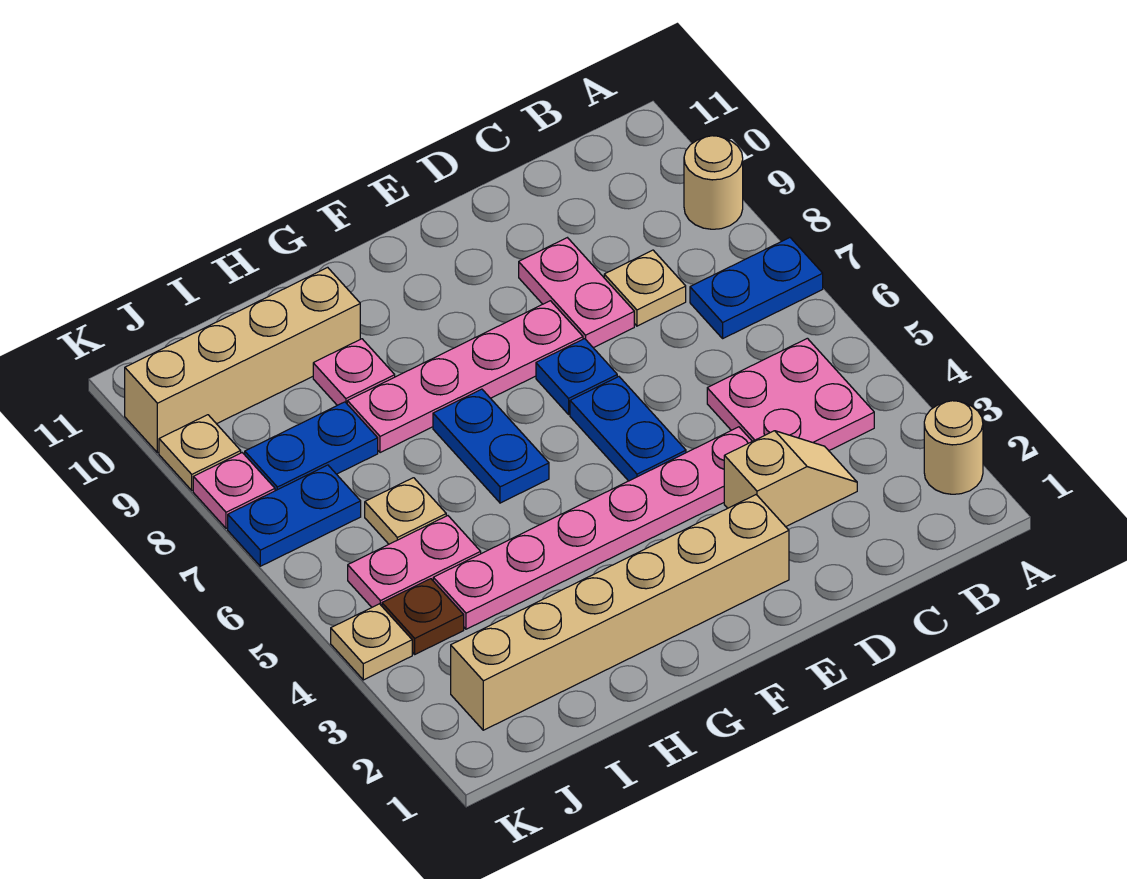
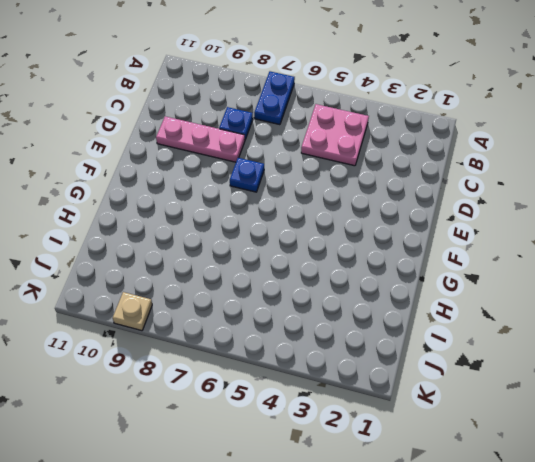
blue 1x1 plate [219,107,253,139] -> tan 1x1 plate [604,250,686,326]
pink 1x3 plate [156,116,245,162] -> pink 1x2 plate [519,238,634,348]
none -> tan 1x1 round brick [924,401,983,494]
none -> tan 1x1 round brick [684,136,743,229]
none -> tan 1x2 slope [724,431,857,527]

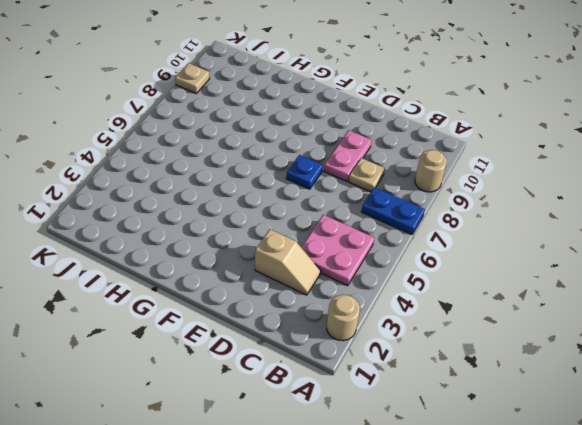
none -> pink 1x6 plate [433,427,752,629]
none -> tan 1x6 brick [451,495,789,730]
none -> blue 1x2 plate [570,377,686,481]

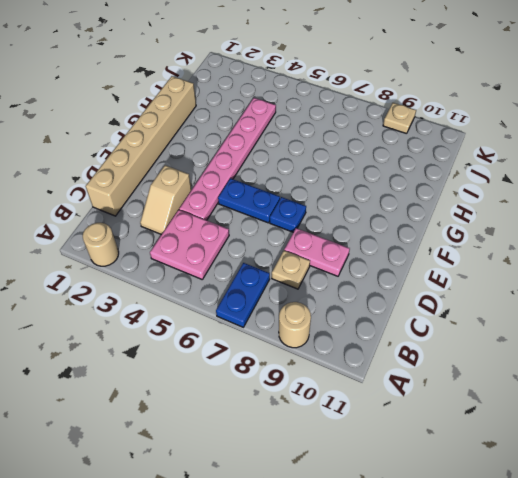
tan 1x6 brick [86,76,196,216] -> tan 1x6 brick moved to [451,495,789,730]
none -> pink 1x4 plate [347,301,583,453]
none -> blue 1x2 plate [433,389,549,503]
none -> pink 1x1 plate [313,339,395,405]

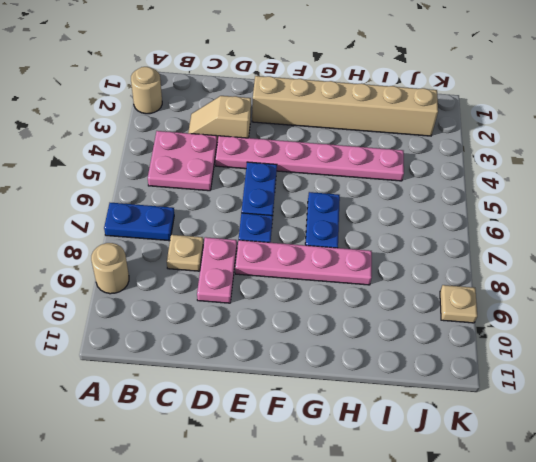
none -> pink 1x1 plate [313,339,395,405]
none -> tan 1x4 brick [125,267,360,453]
none -> pink 1x2 plate [348,516,481,607]

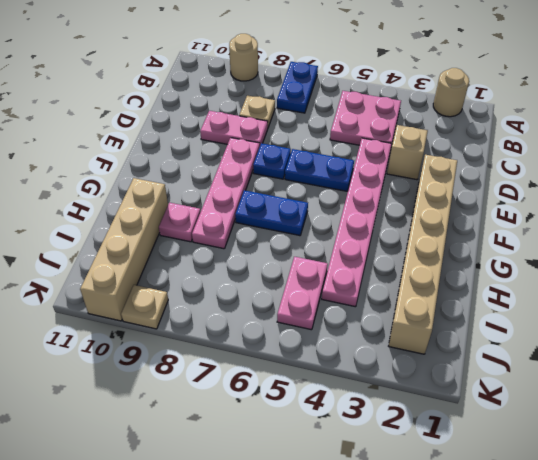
none -> tan 1x1 plate [365,478,446,544]
none -> blue 1x2 plate [245,402,378,491]
none -> brown 1x1 plate [382,579,464,654]

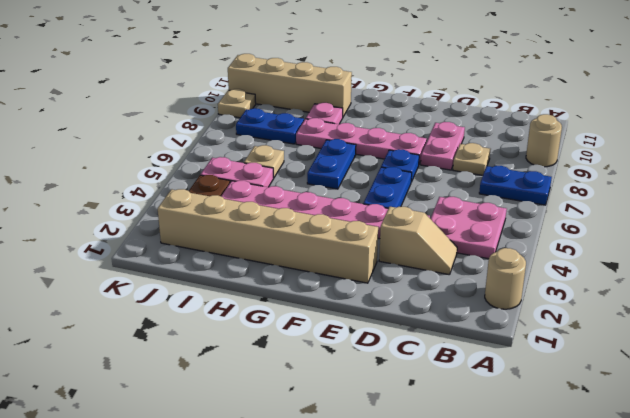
none -> blue 1x2 plate [228,465,361,566]
none -> tan 1x1 plate [331,604,412,680]
none -> pink 1x1 plate [193,453,275,528]

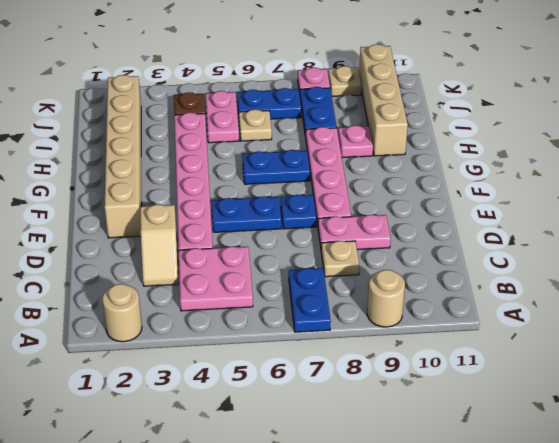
blue 1x2 plate [237,88,301,119] -> blue 1x2 plate turned to [228,465,361,566]
none -> tan 1x1 plate [331,604,412,680]

